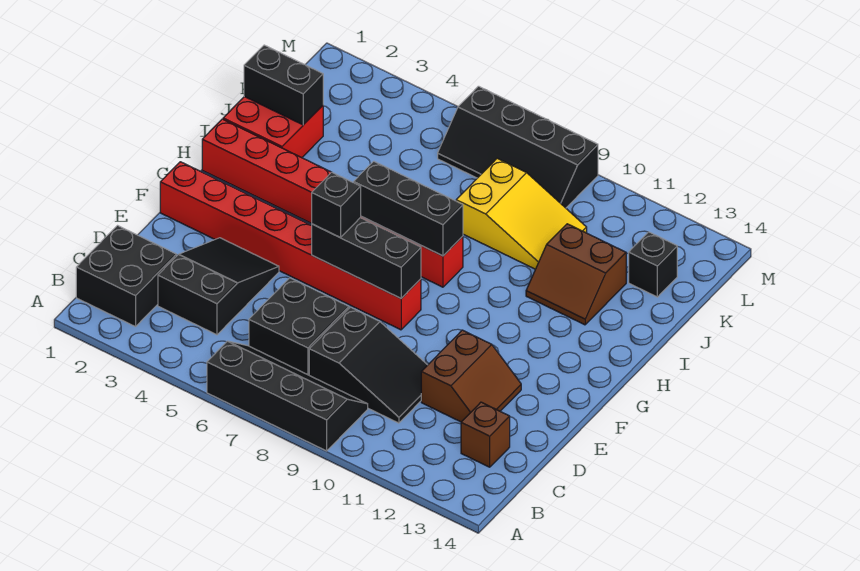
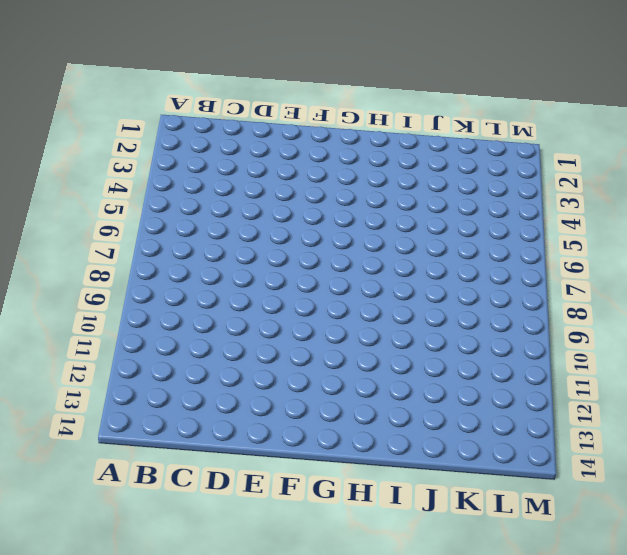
none -> black 2x4 slope [207,341,368,451]
none -> black 2x2 brick [76,226,176,327]
none -> black 2x3 slope [158,238,279,335]

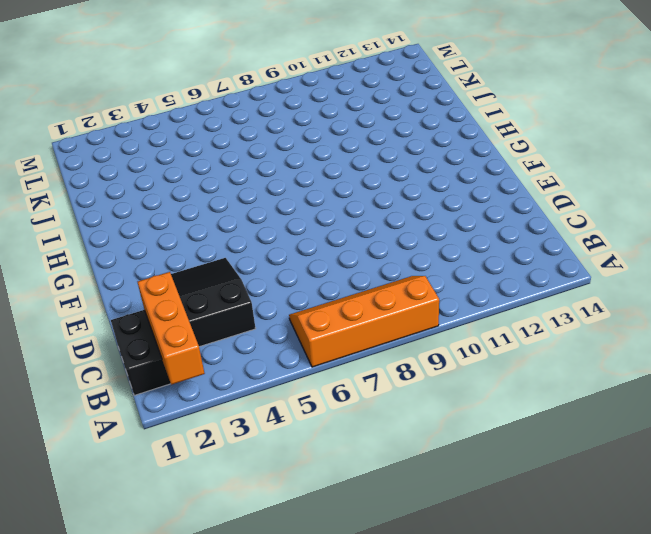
orange 1x3 brick [138,272,205,385] -> none
orange 2x4 slope [289,276,439,367] -> black 2x4 slope [207,341,368,451]
none -> black 2x2 brick [249,278,349,375]
none -> black 2x3 slope [309,307,427,423]
none -> brown 1x1 brick [461,402,510,467]

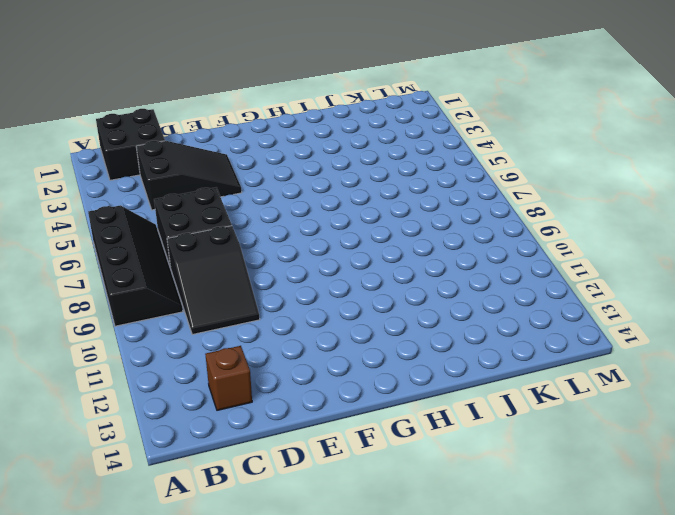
none -> brown 2x2 slope [421,330,521,422]
none -> red 1x8 brick [160,162,421,330]
none -> red 1x8 brick [202,119,463,287]

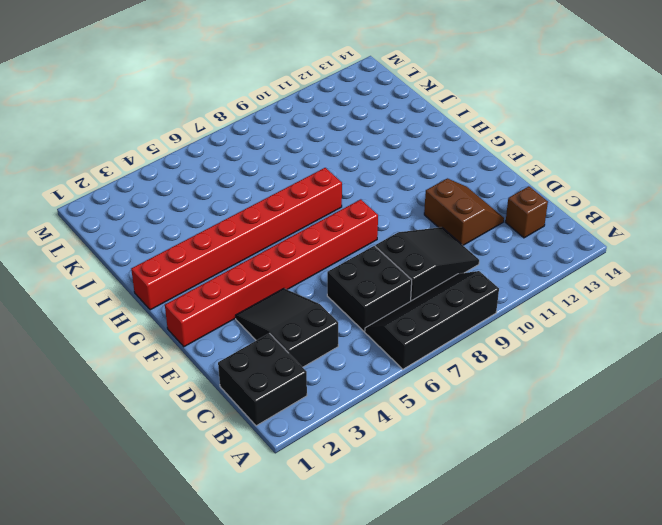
none -> red 2x2 brick [223,97,323,158]
none -> brown 2x2 slope [526,224,626,325]
none -> yellow 2x3 slope [456,158,587,269]

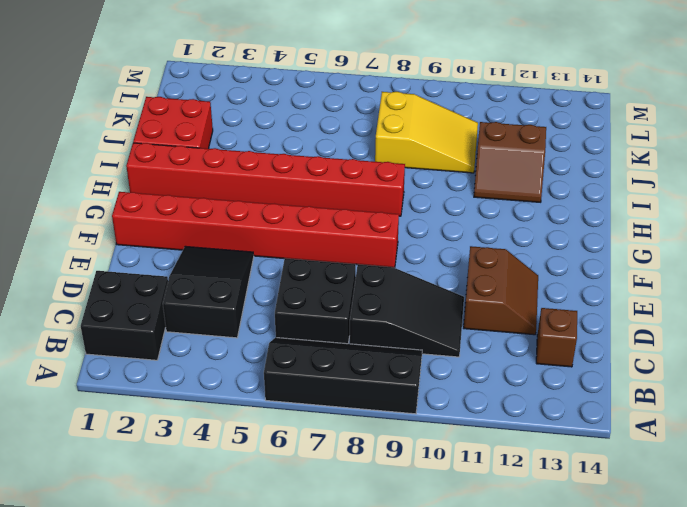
none -> black 1x1 brick [629,232,677,297]
none -> black 2x4 slope [438,86,598,208]
none -> black 1x3 brick [312,218,421,298]

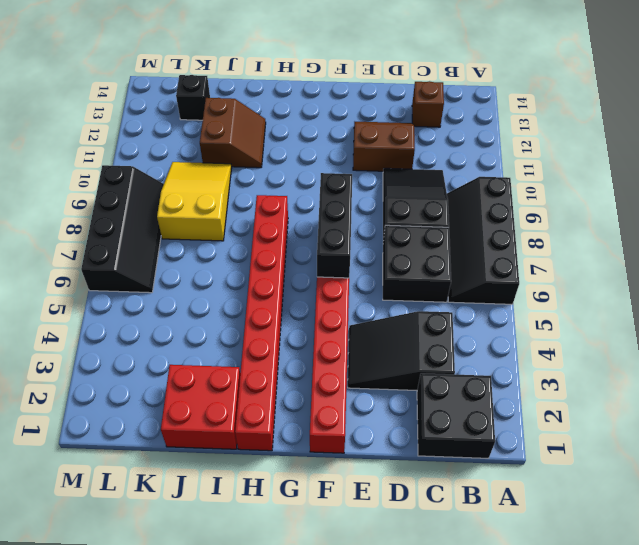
none -> black 1x3 brick [354,161,463,256]
none -> black 1x2 brick [244,45,323,125]
none -> black 1x1 brick [312,172,361,237]

